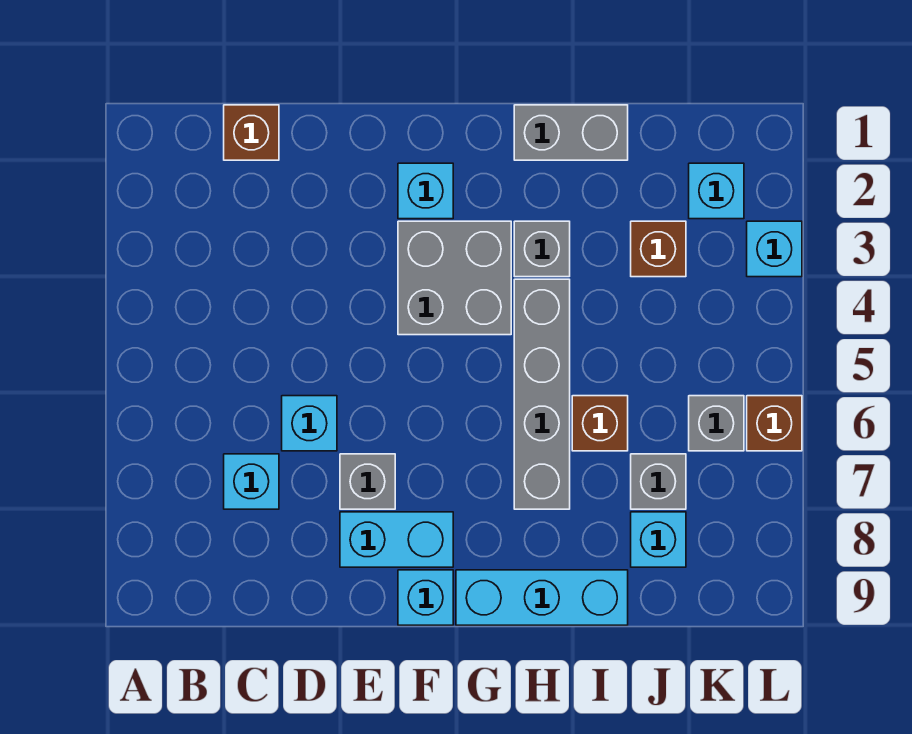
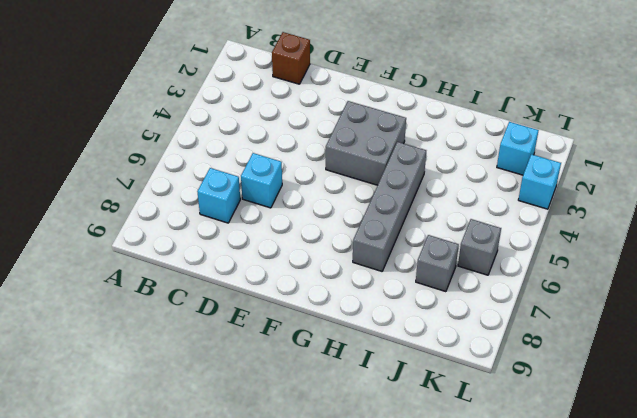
none -> grey 1x1 brick [340,454,395,509]
none -> cyan 1x2 brick [340,512,453,567]
none -> cyan 1x1 brick [398,163,453,219]

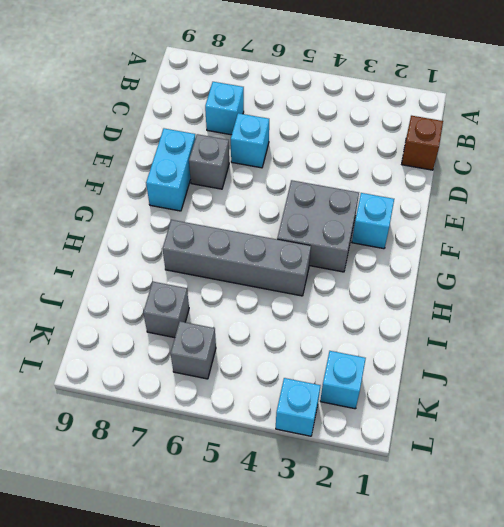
none -> cyan 1x1 brick [398,570,453,625]
none -> cyan 1x3 brick [456,570,628,625]
none -> grey 1x2 brick [514,105,628,160]

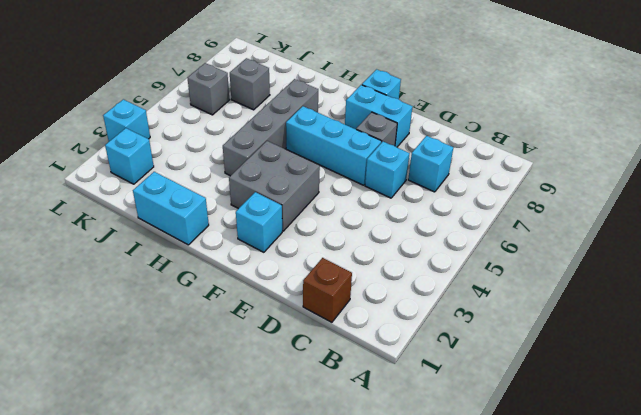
cyan 1x3 brick [286,106,381,185] -> cyan 1x3 brick moved to [456,570,628,625]
cyan 1x2 brick [133,172,209,245] -> grey 1x2 brick [514,105,628,160]
none -> grey 1x1 brick [514,221,570,277]
none -> brown 1x1 brick [572,396,628,451]
none -> brown 1x1 brick [631,221,686,277]

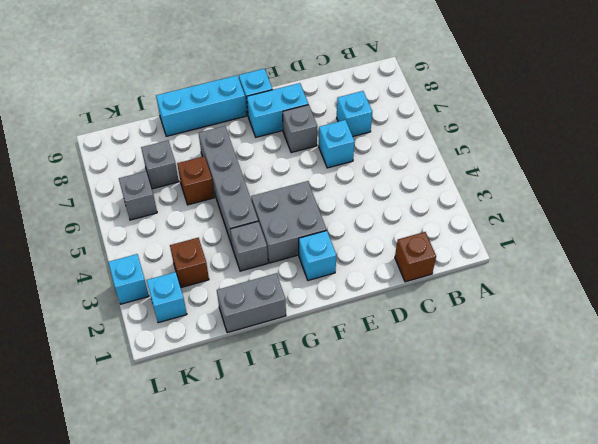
none -> cyan 1x1 brick [631,512,686,567]
none -> brown 1x1 brick [747,396,802,451]

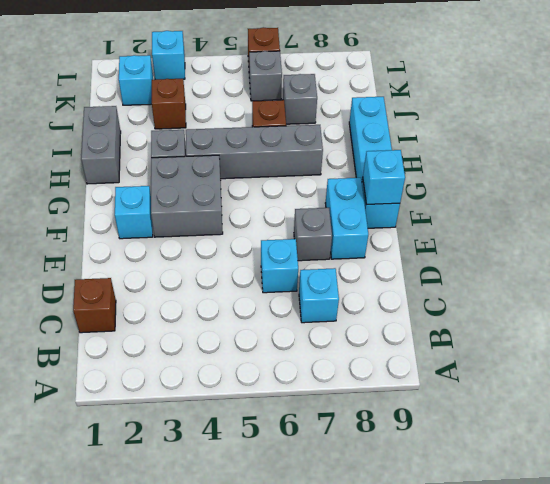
cyan 1x1 brick [363,150,405,205] -> cyan 1x1 brick moved to [631,512,686,567]

